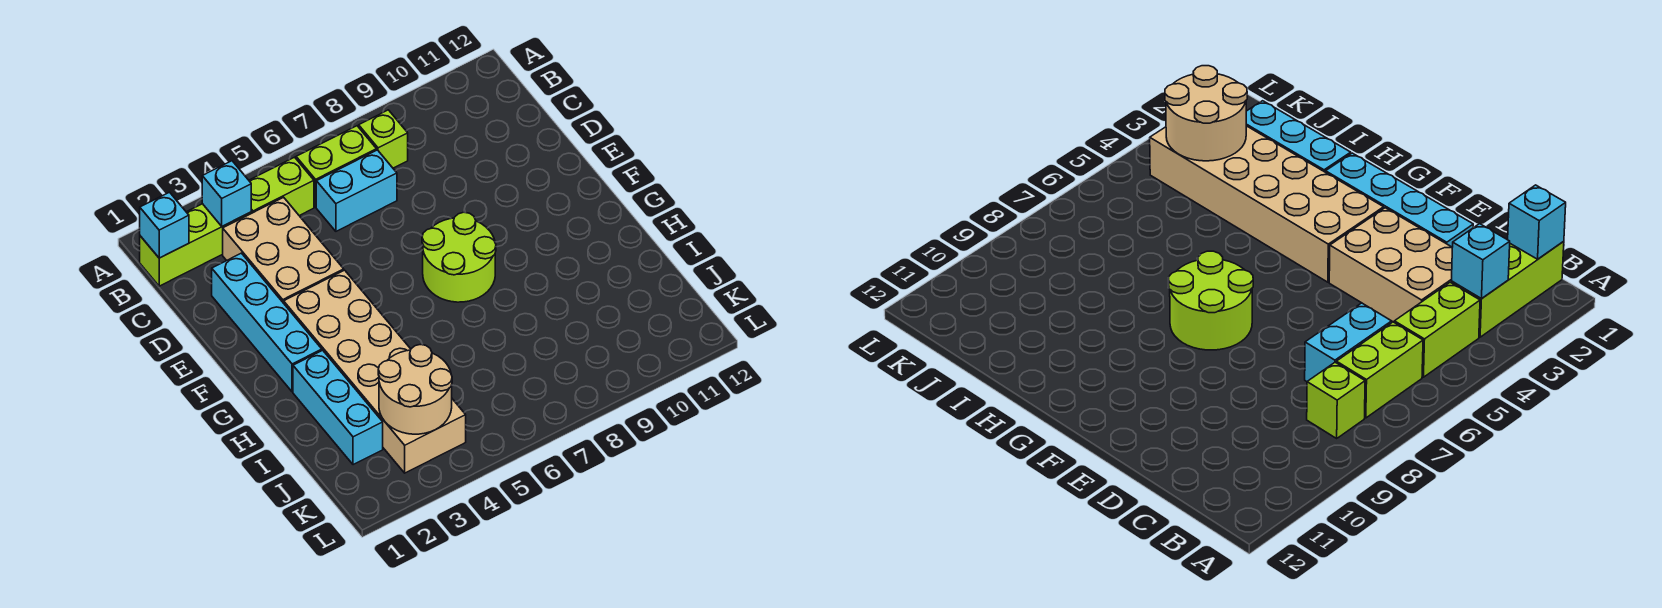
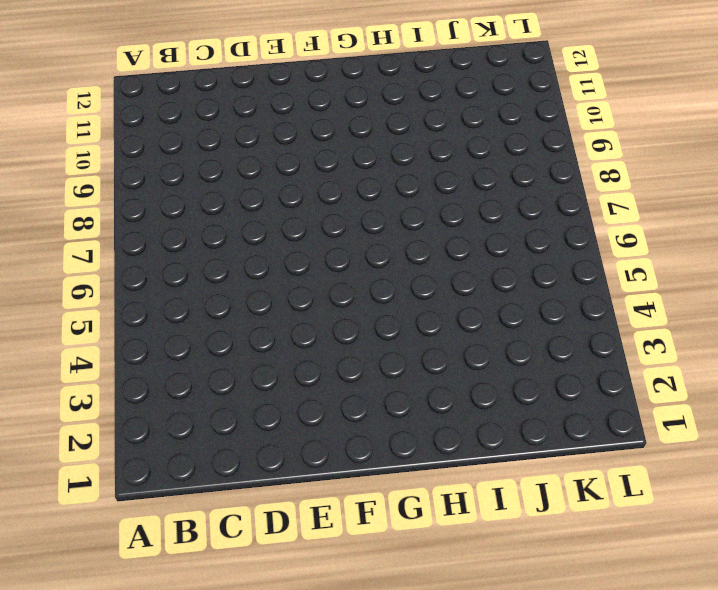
none -> lime 1x3 brick [140,204,251,286]
none -> lime 1x2 brick [249,157,314,216]
none -> lime 1x2 brick [296,126,377,207]

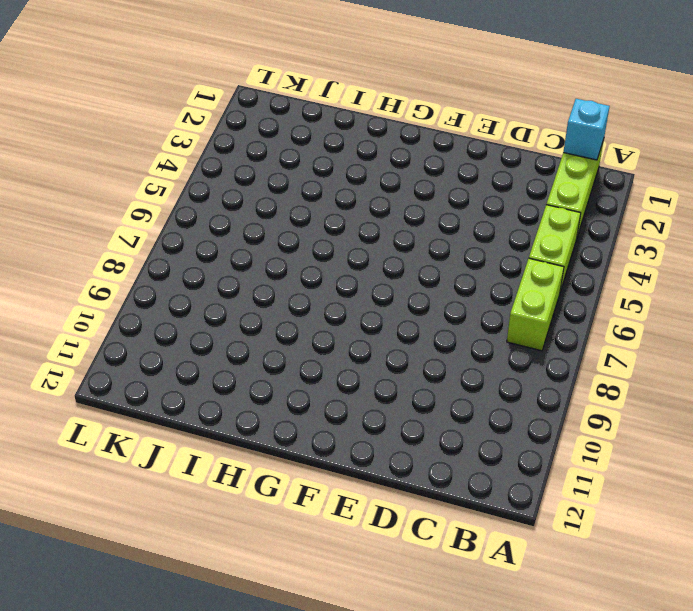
none -> lime 1x1 brick [359,110,408,168]
none -> tan 2x3 brick [223,197,344,303]
none -> cyan 1x2 brick [316,150,397,231]

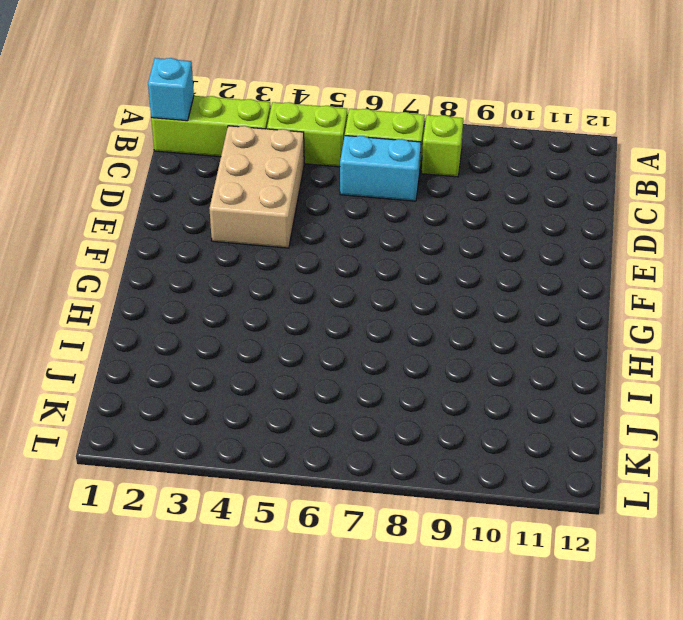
none -> cyan 1x4 brick [212,253,322,392]
none -> tan 2x6 brick [284,270,466,473]
none -> lime 2x2 round brick [422,212,496,302]

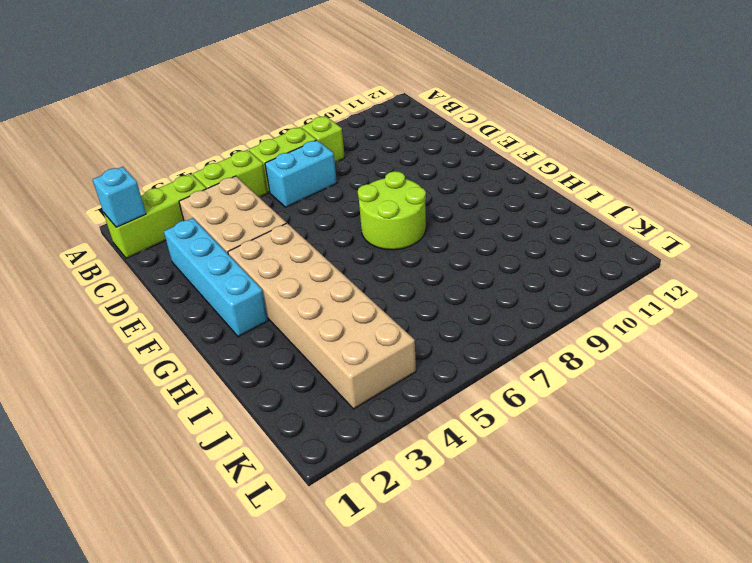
none -> cyan 1x3 brick [293,350,383,465]
none -> cyan 1x1 brick [202,161,251,226]
none -> tan 2x2 round brick [378,345,452,434]

